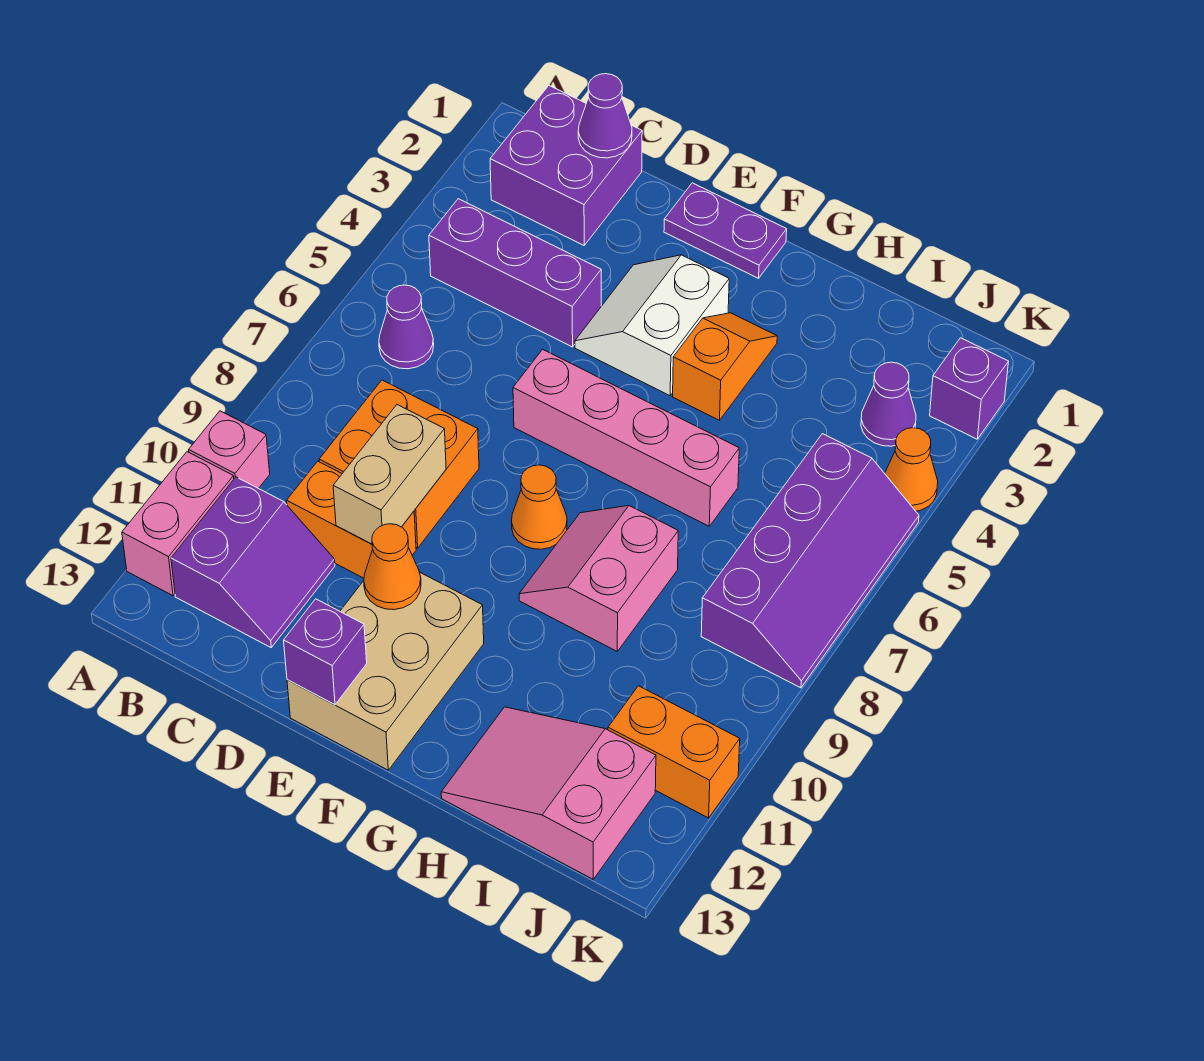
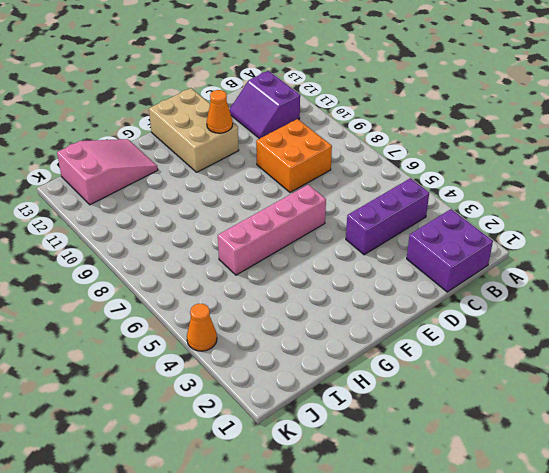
none -> pink 1x1 brick [189,411,270,489]
none -> pink 1x2 brick [122,452,234,596]
none -> purple 1x1 cone [379,285,434,369]

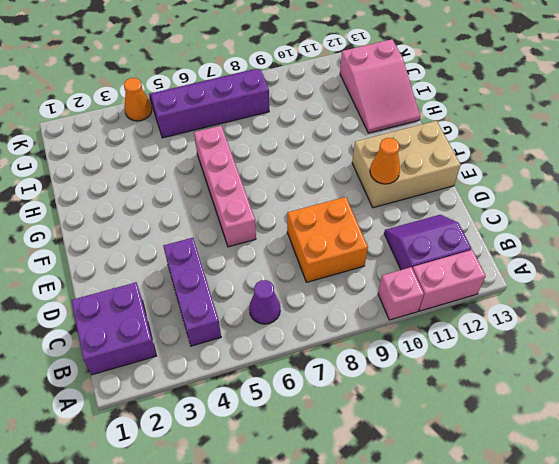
none -> orange 1x2 brick [287,461,416,578]
none -> purple 1x2 plate [664,183,787,278]
none -> white 2x2 slope [575,255,729,396]

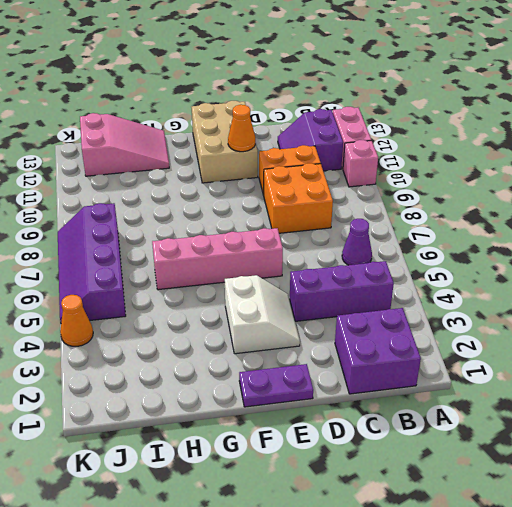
none -> orange 1x1 cone [511,465,567,549]
none -> orange 1x2 slope [673,313,777,420]
none -> pink 2x2 slope [519,505,678,651]

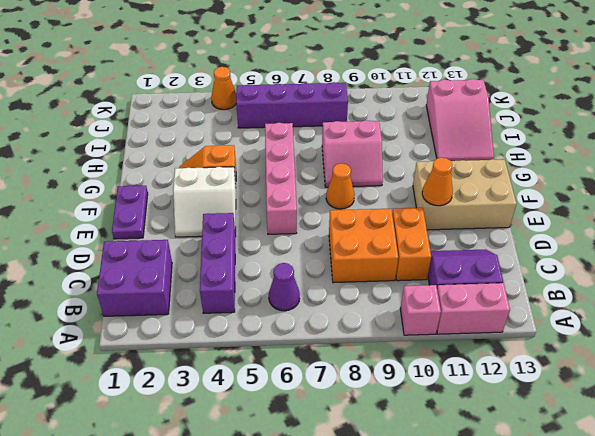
none -> purple 1x1 cone [861,362,916,446]
none -> orange 1x2 brick [608,686,740,818]
none -> purple 1x1 brick [930,338,1009,439]

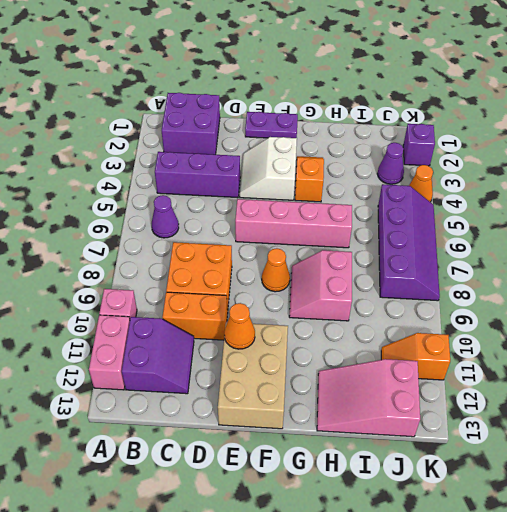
orange 1x2 slope [381,333,450,380] -> orange 1x2 brick [608,686,740,818]
none -> purple 1x1 cone [578,74,632,158]
none -> tan 1x2 brick [333,405,446,544]
none -> purple 1x1 brick [284,599,367,705]

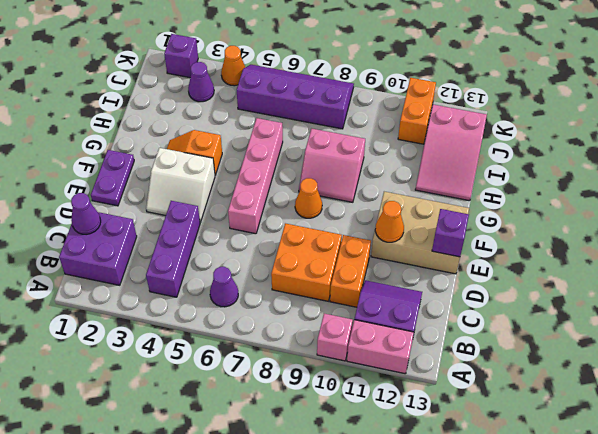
none -> tan 1x2 brick [333,405,446,544]

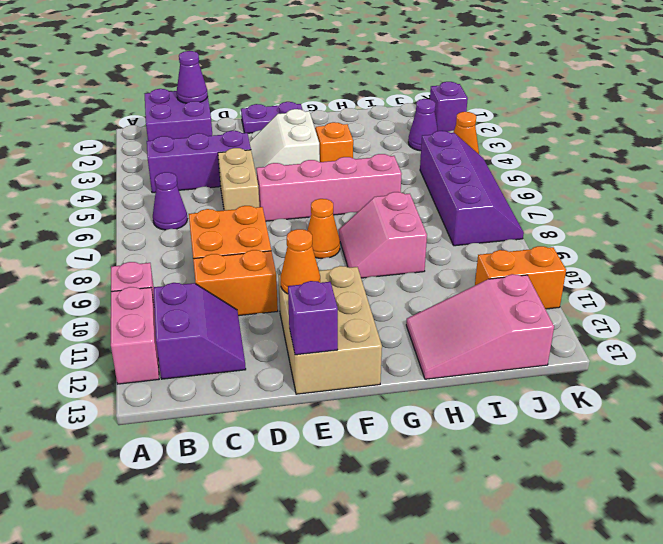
tan 1x2 brick [218,148,259,210] -> tan 1x2 brick moved to [333,405,446,544]

